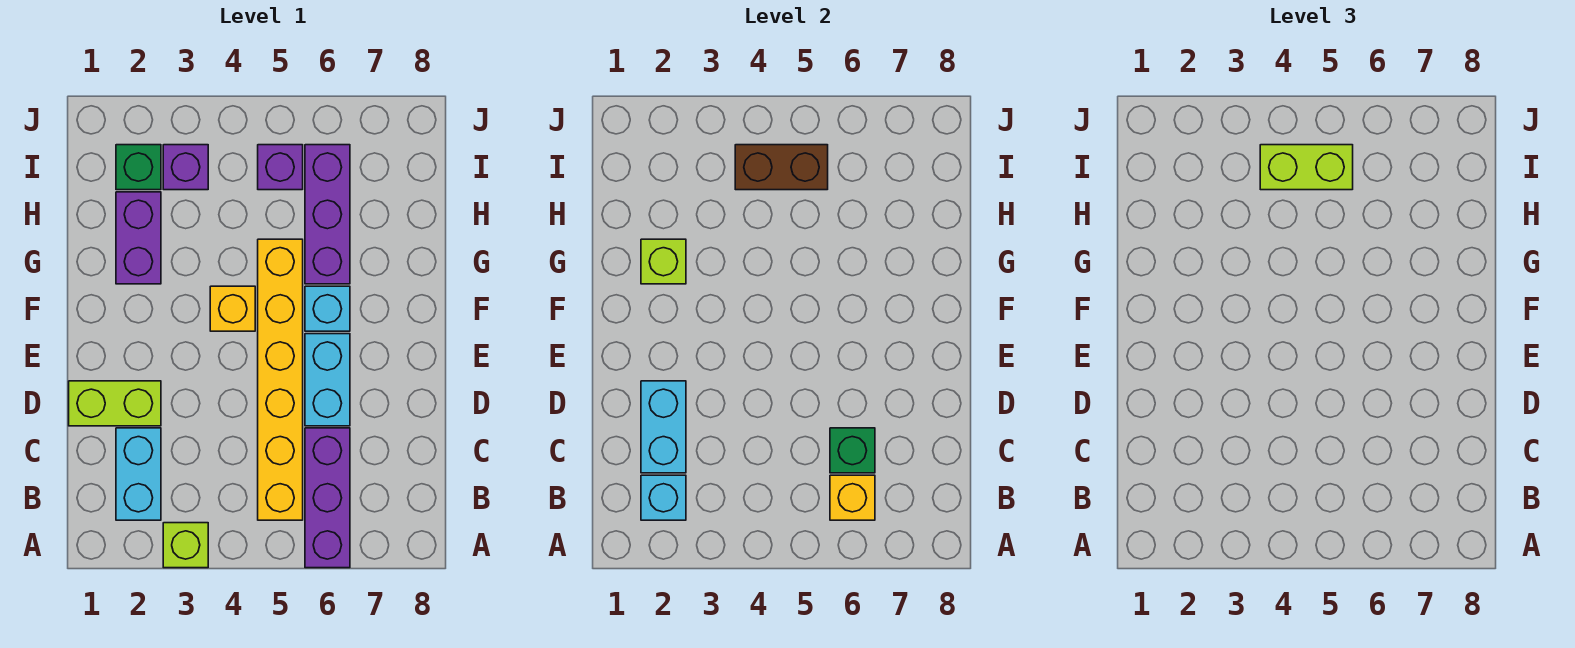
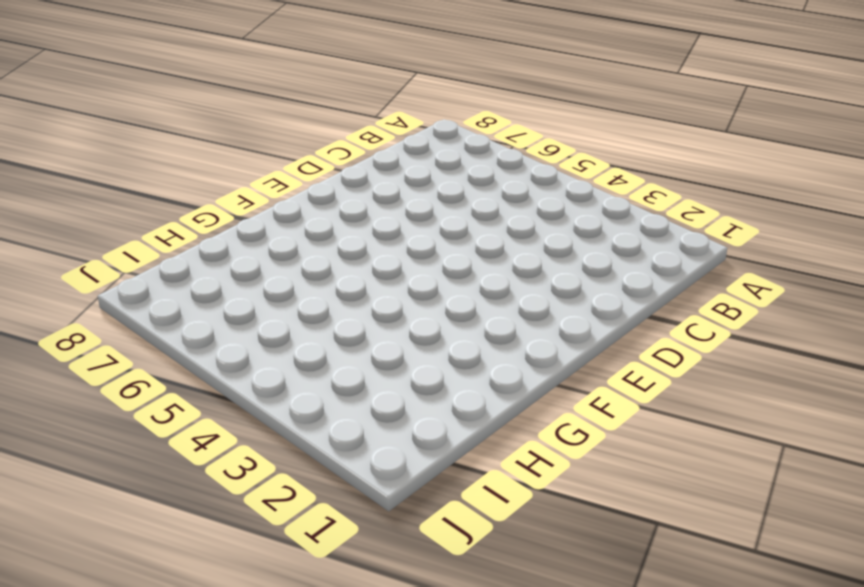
none -> lime 1x1 brick [163,523,208,568]
none -> purple 1x3 brick [305,428,350,568]
none -> cyan 1x2 brick [116,428,161,520]

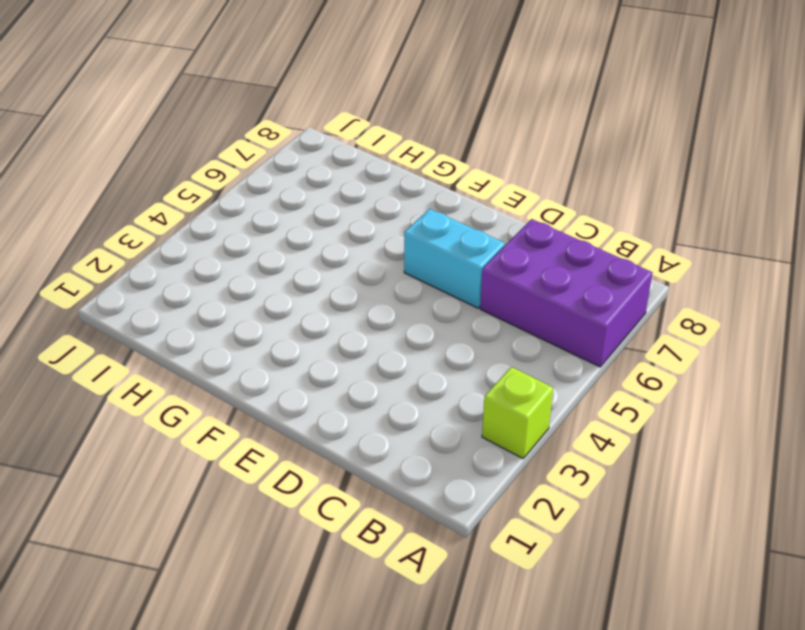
purple 2x3 brick [480,219,652,367] -> purple 1x3 brick [305,428,350,568]
none -> cyan 1x2 brick [116,428,161,520]
none -> yellow 1x6 brick [258,239,303,520]
none -> lime 1x2 brick [69,381,161,426]

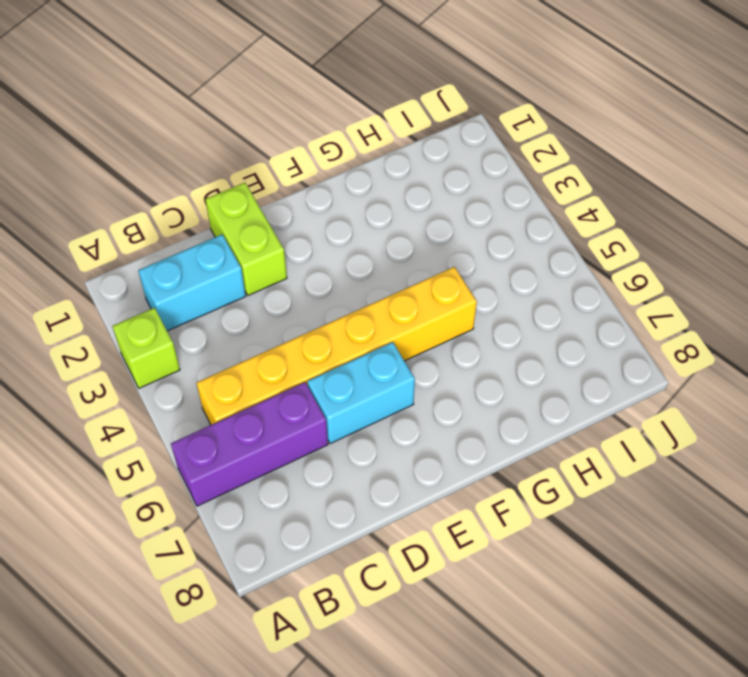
none -> yellow 1x1 brick [210,286,255,331]
none -> cyan 1x1 brick [305,286,350,331]
none -> purple 1x2 brick [116,192,161,284]

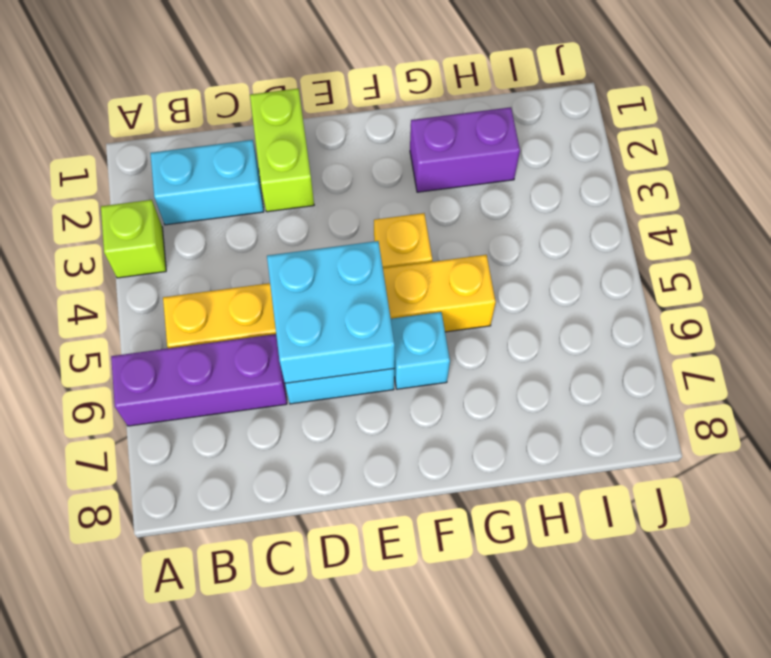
cyan 2x2 brick [267,241,395,383] -> none
none -> purple 1x3 brick [305,145,350,284]
none -> green 1x1 brick [116,145,161,190]
none -> purple 1x1 brick [163,145,208,190]

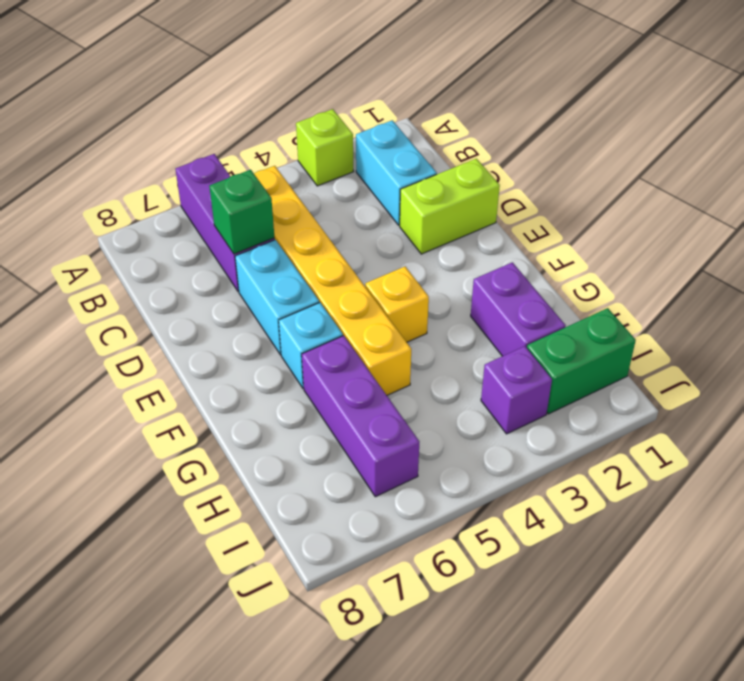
green 1x2 brick [527,308,636,414] -> green 1x1 brick [116,145,161,190]
none -> purple 1x1 brick [258,145,303,190]
none -> cyan 1x1 brick [641,475,686,520]
none -> yellow 1x1 brick [830,475,875,520]

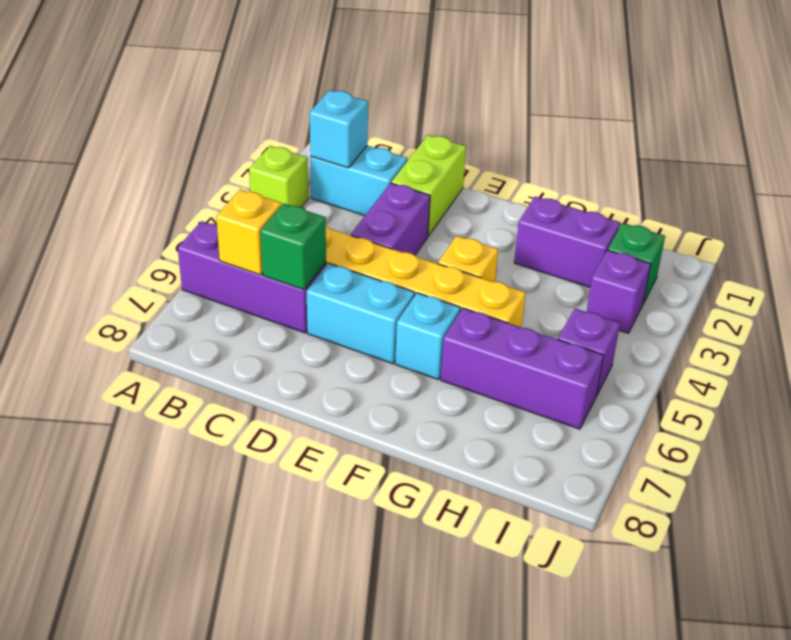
purple 1x2 brick [351,183,430,255] -> none
none -> cyan 1x2 brick [641,381,686,473]
none -> lime 1x1 brick [641,239,686,284]
none -> brown 1x2 brick [735,145,828,190]

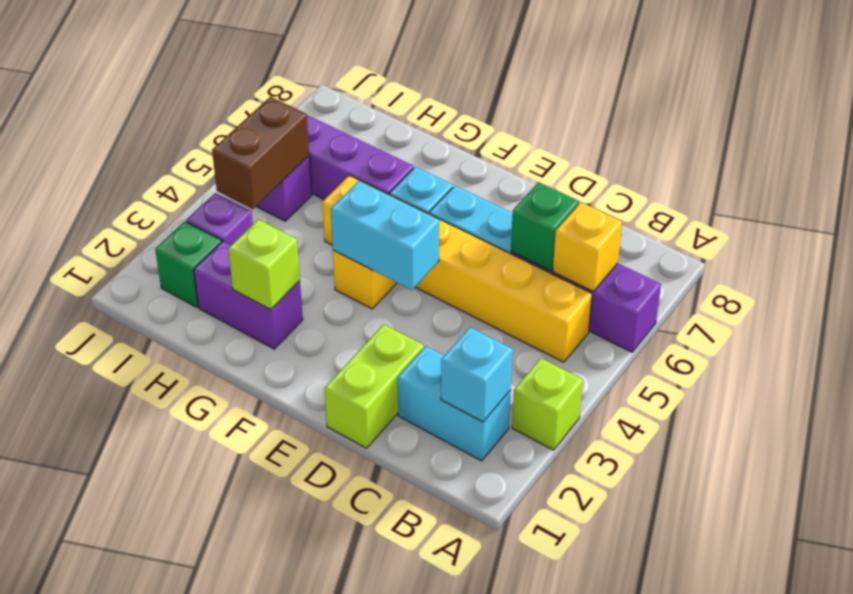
cyan 1x2 brick [331,181,439,290] -> cyan 1x2 brick moved to [641,381,686,473]
none -> lime 1x2 brick [1260,145,1353,190]

